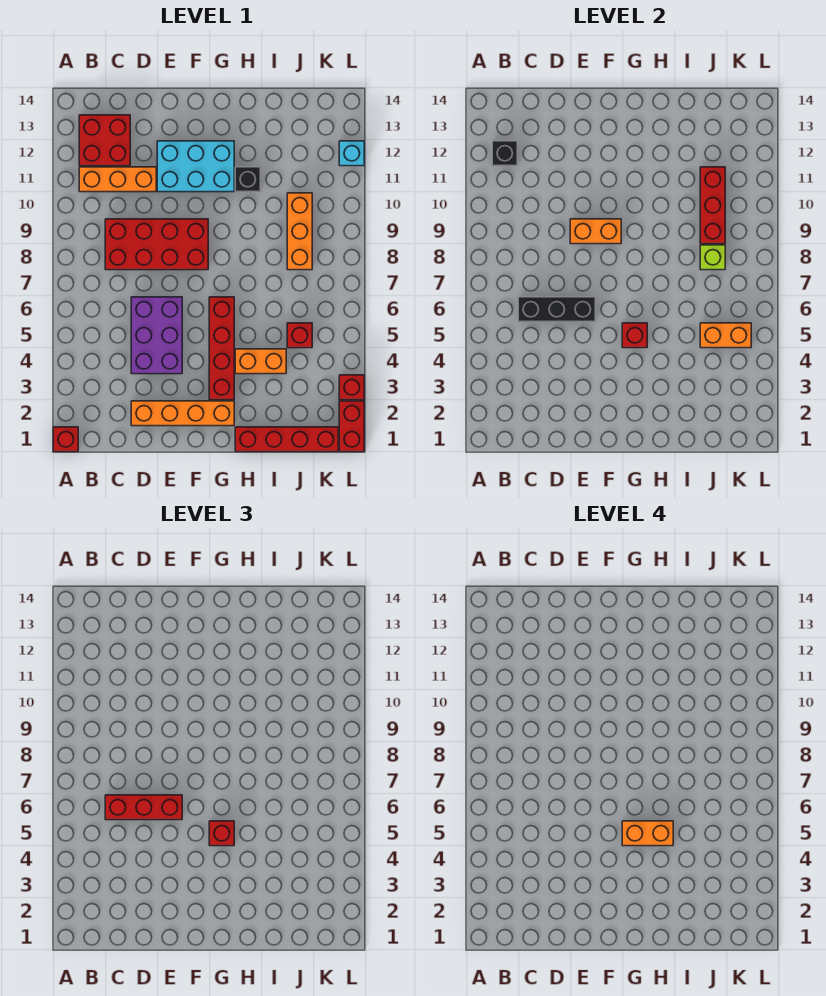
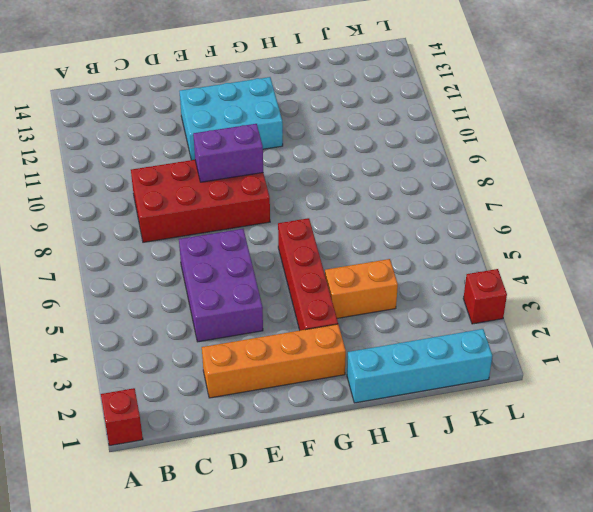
purple 1x2 brick [193,124,263,182] -> orange 1x2 brick [570,219,621,244]
cyan 1x4 brick [347,329,492,403] -> red 1x4 brick [235,427,338,452]
none -> orange 1x3 brick [79,167,156,192]
none -> red 2x2 brick [79,115,130,166]
none -> black 1x1 brick [235,167,260,192]

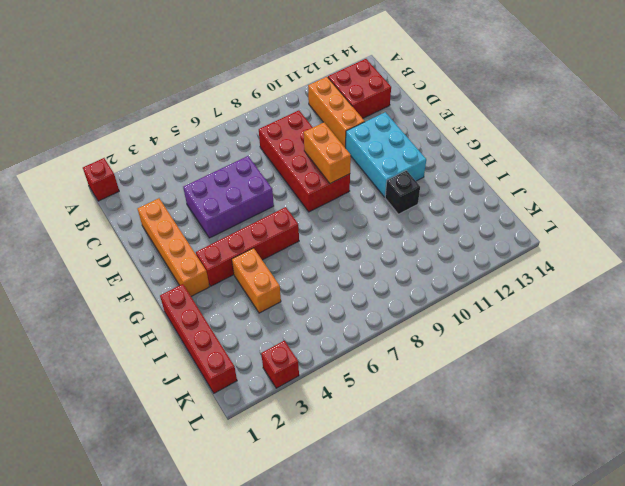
none -> red 1x1 brick [287,323,312,348]
none -> orange 1x3 brick [287,193,312,270]
none -> red 1x2 brick [339,401,364,452]

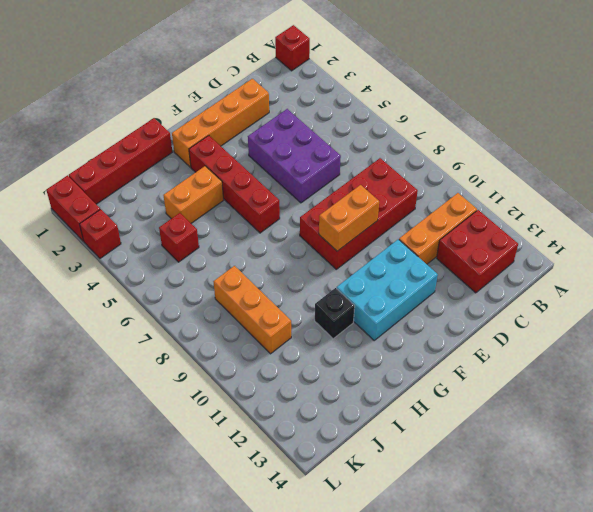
none -> cyan 1x1 brick [339,141,364,166]
none -> black 1x1 brick [492,141,517,166]
none -> black 1x3 brick [518,297,595,322]

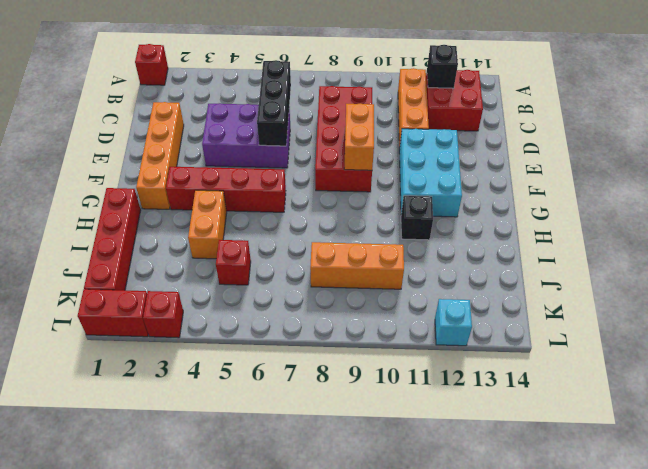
none -> red 1x1 brick [622,323,647,348]
none -> orange 1x2 brick [700,323,751,348]
none -> lime 1x1 brick [700,245,725,270]

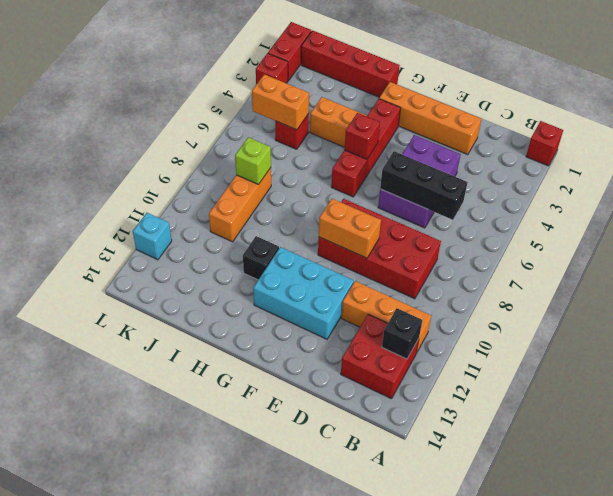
none -> red 1x3 brick [700,167,725,244]
none -> red 1x3 brick [105,795,182,820]
none -> red 1x1 brick [209,821,234,846]

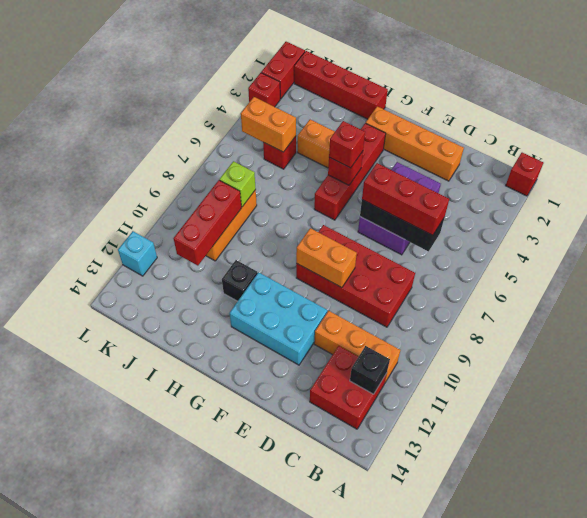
none -> orange 1x2 brick [622,821,673,846]

